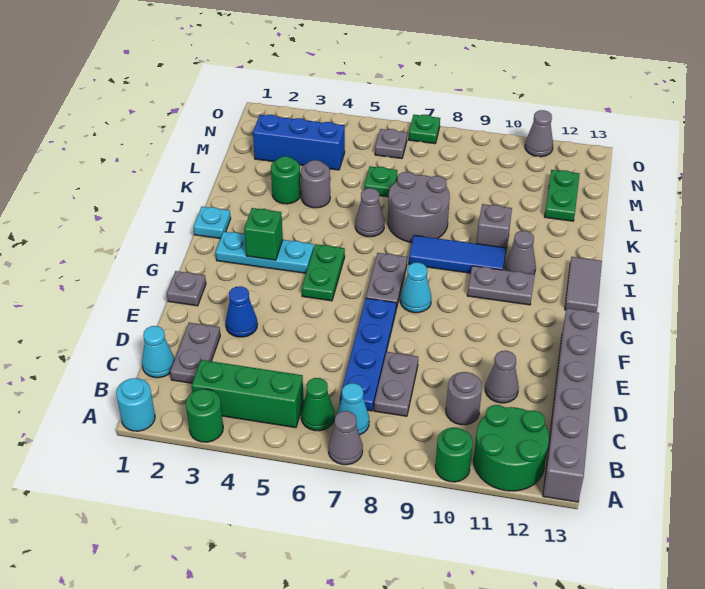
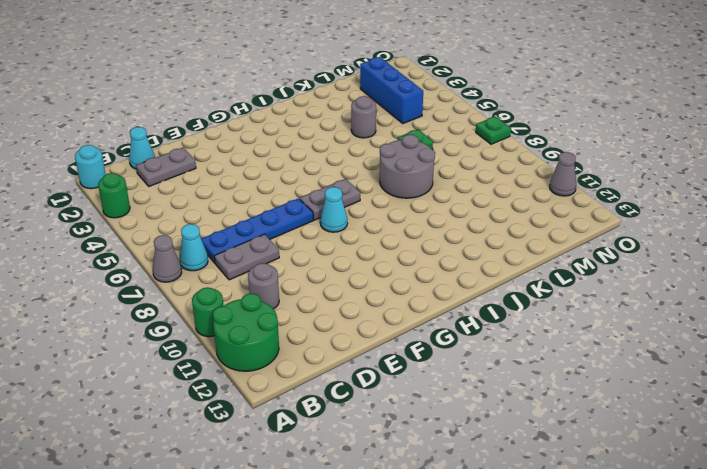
none -> grey 1x6 brick [543,308,599,502]
none -> green 1x3 brick [192,360,304,428]
none -> green 1x1 cone [301,378,335,431]
none -> grey 1x1 cone [485,351,519,403]

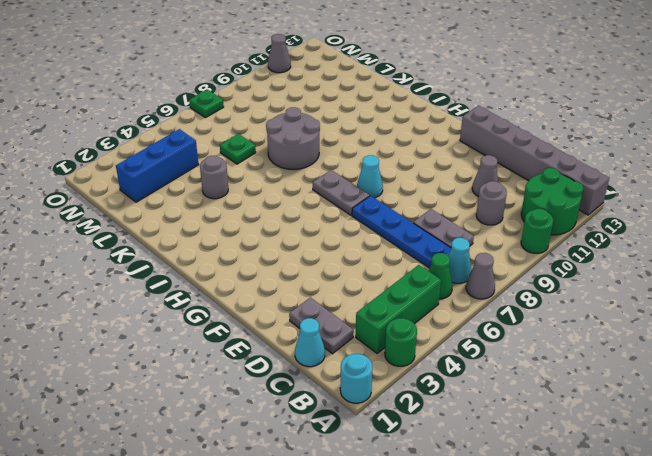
none -> blue 1x1 cone [226,286,257,337]
none -> grey 1x1 plate [167,271,206,306]
none -> green 1x2 plate [302,244,345,301]
none -> cyan 1x3 plate [216,232,314,273]

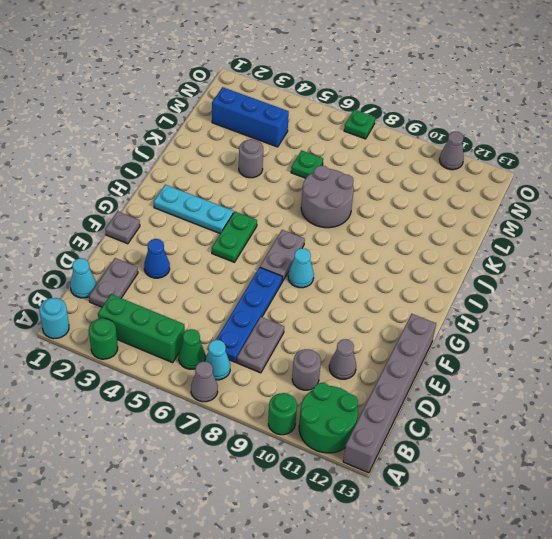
none -> grey 1x2 plate [467,266,535,305]
none -> grey 1x2 tile [565,257,602,312]
none -> cyan 1x1 plate [194,207,231,239]
none -> blue 1x3 tile [409,235,506,273]

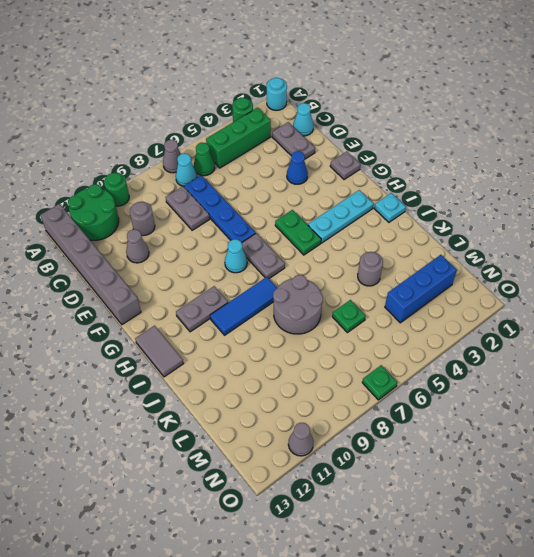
none -> grey 1x1 cone [505,231,536,274]
none -> grey 1x1 cone [355,188,384,237]
none -> grey 1x1 brick [476,204,512,249]
none -> green 1x1 round brick [271,156,301,204]

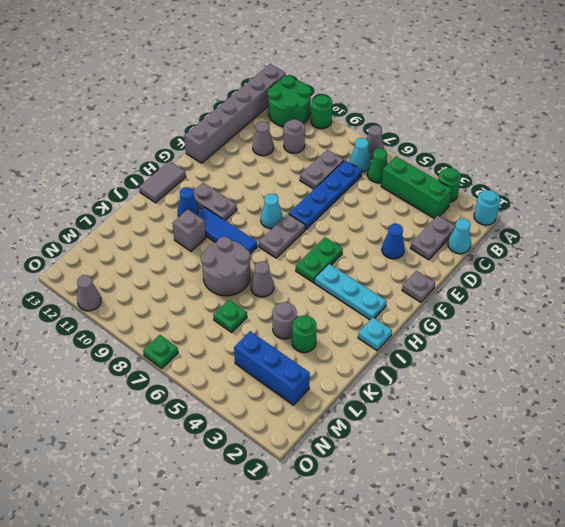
blue 1x1 cone [178,187,200,217] -> grey 1x1 cone [505,231,536,274]
none -> green 1x2 plate [545,170,580,221]
none -> grey 1x1 plate [375,129,407,159]
none -> green 1x1 brick [244,208,283,260]

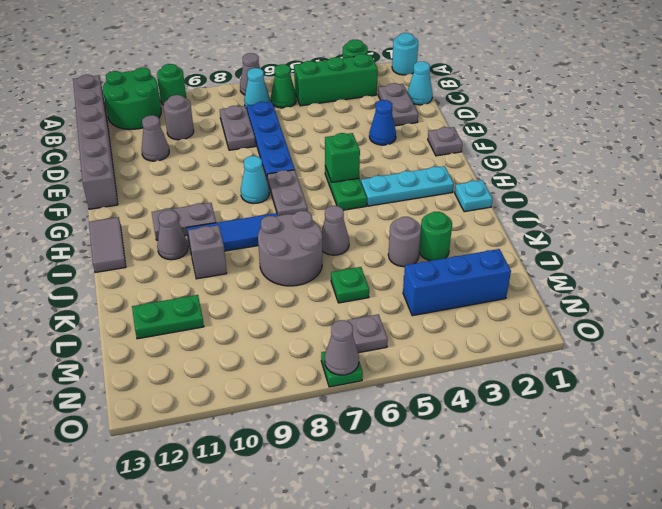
green 1x1 brick [325,133,360,182] -> green 1x1 brick moved to [244,208,283,260]
green 1x2 plate [132,295,204,339] -> green 1x2 plate turned to [545,170,580,221]
grey 1x1 cone [325,320,359,375] -> grey 1x1 cone moved to [525,110,553,157]

